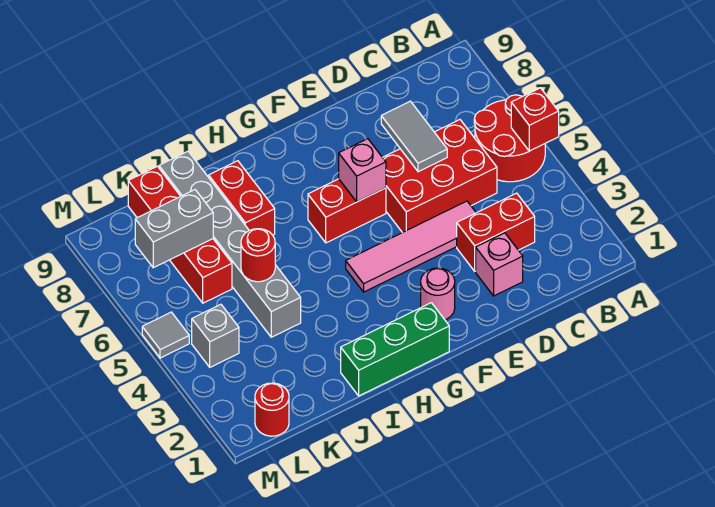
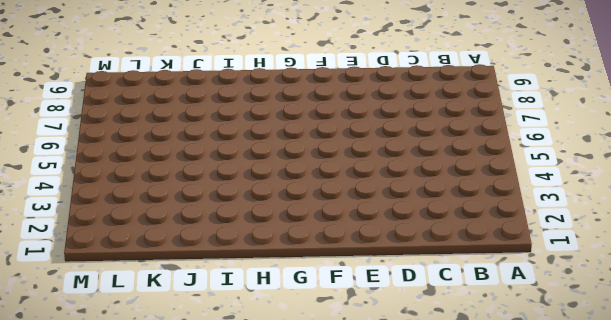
none -> red 2x2 round brick [474,95,545,182]
none -> red 1x2 brick [457,193,535,271]
none -> red 2x3 brick [383,120,497,233]

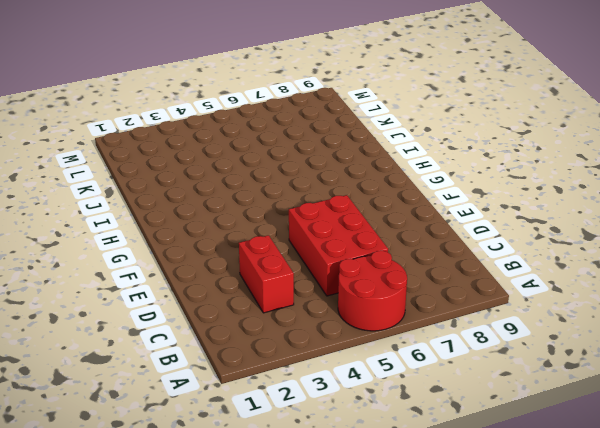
none -> pink 1x1 brick [476,233,523,296]
none -> pink 1x4 tile [346,201,476,292]
none -> pink 1x1 round brick [421,268,455,320]

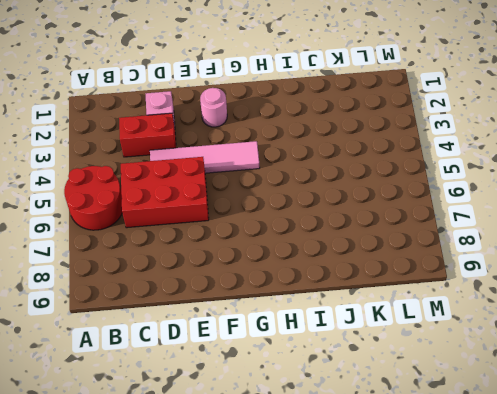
none -> red 1x2 brick [308,179,386,243]
none -> green 1x3 brick [341,303,449,396]
none -> red 1x2 brick [209,161,275,235]

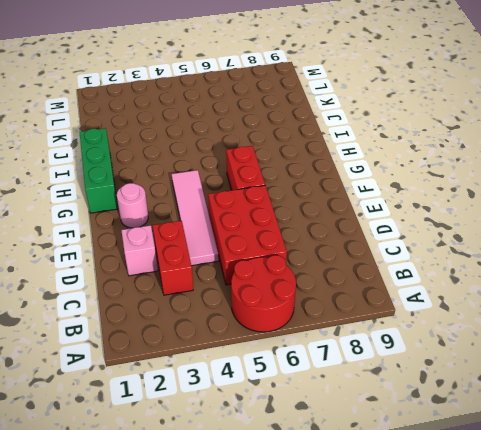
none -> red 1x2 brick [209,161,275,235]
none -> grey 1x6 brick [159,151,301,337]
none -> red 1x4 brick [128,166,232,303]

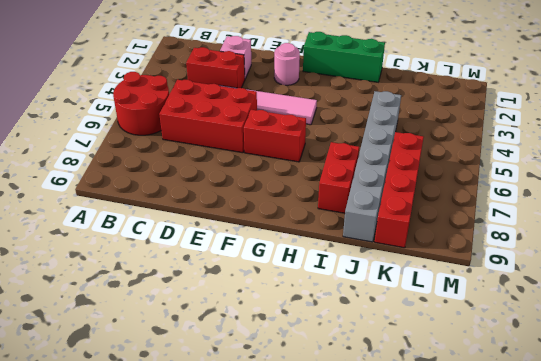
none -> red 1x1 round brick [255,383,289,436]
none -> grey 1x1 brick [192,304,239,367]
none -> grey 1x1 tile [142,312,189,358]

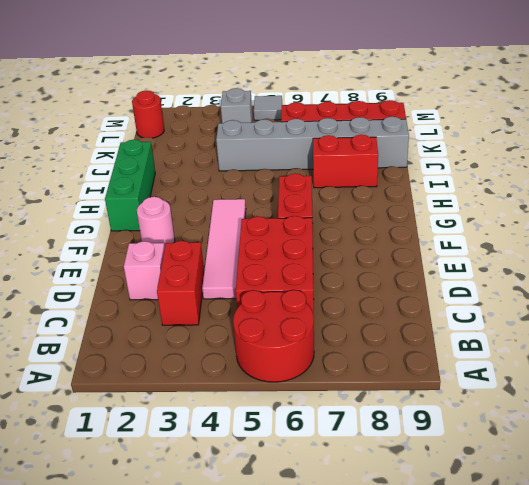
none -> red 1x1 brick [511,88,559,151]
none -> grey 1x2 tile [381,101,447,172]
none -> pink 1x1 brick [339,139,386,202]

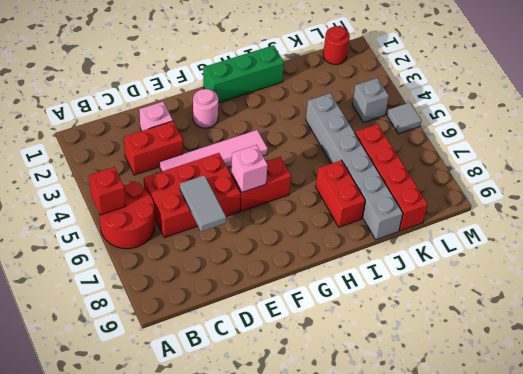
none -> red 1x1 round brick [241,229,275,282]
none -> grey 1x2 brick [135,190,213,268]

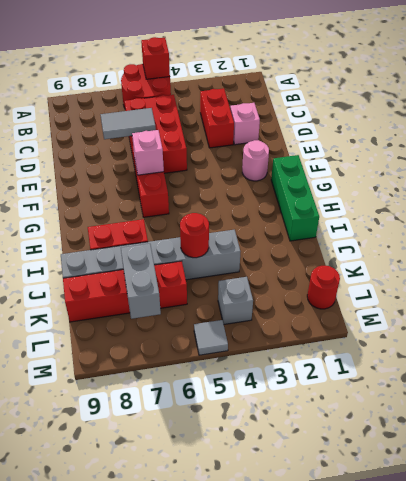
none -> pink 1x4 tile [346,201,476,292]

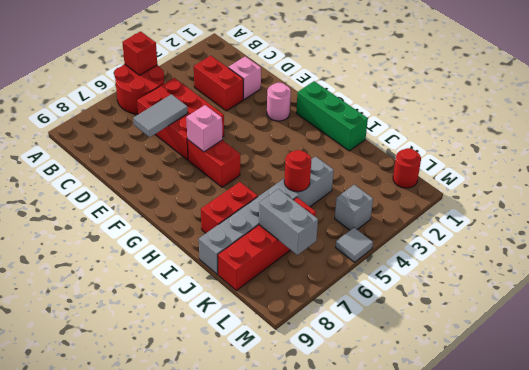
none -> pink 1x4 tile [346,201,476,292]

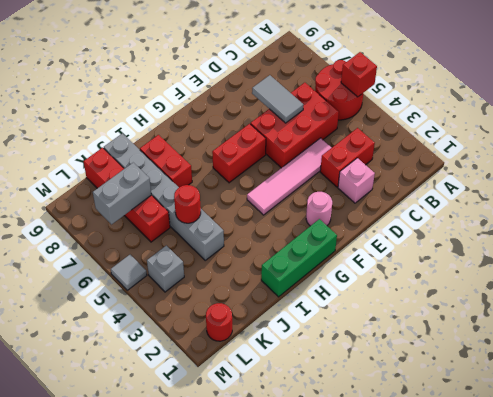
none -> pink 1x1 brick [339,139,386,202]

